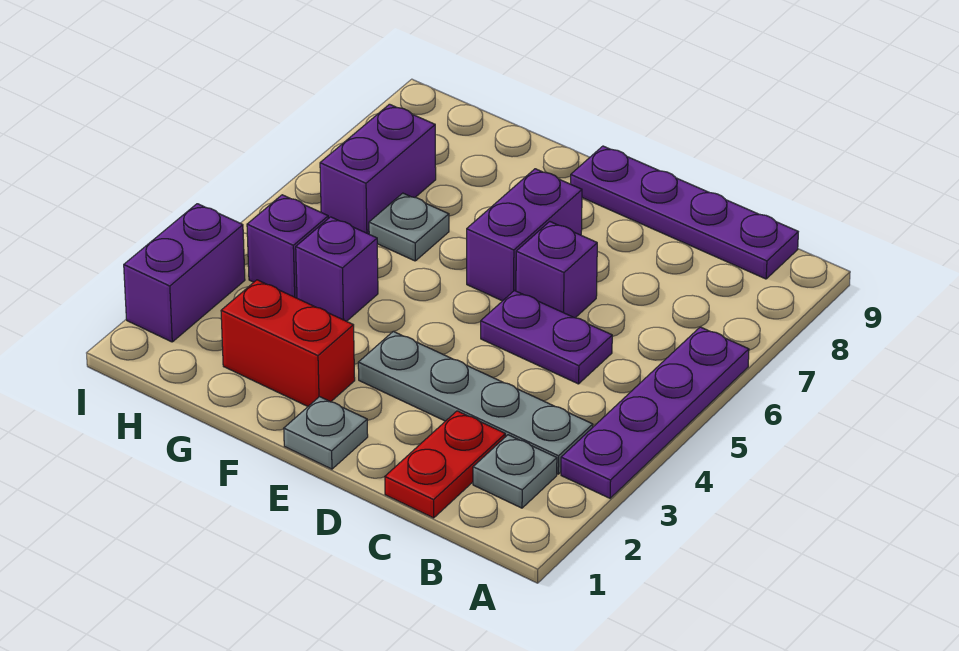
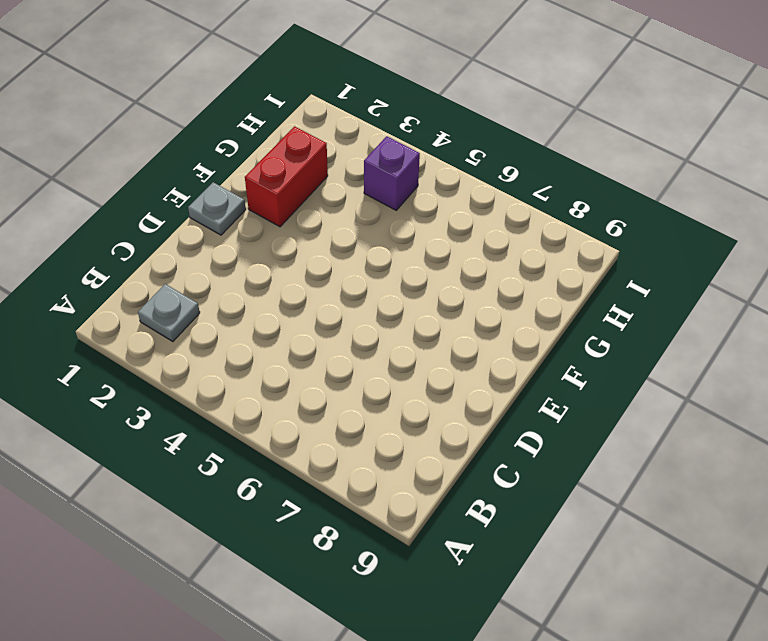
none -> purple 1x4 plate [561,327,749,498]
none -> grey 1x4 plate [358,331,593,474]
none -> purple 1x4 plate [571,146,798,279]

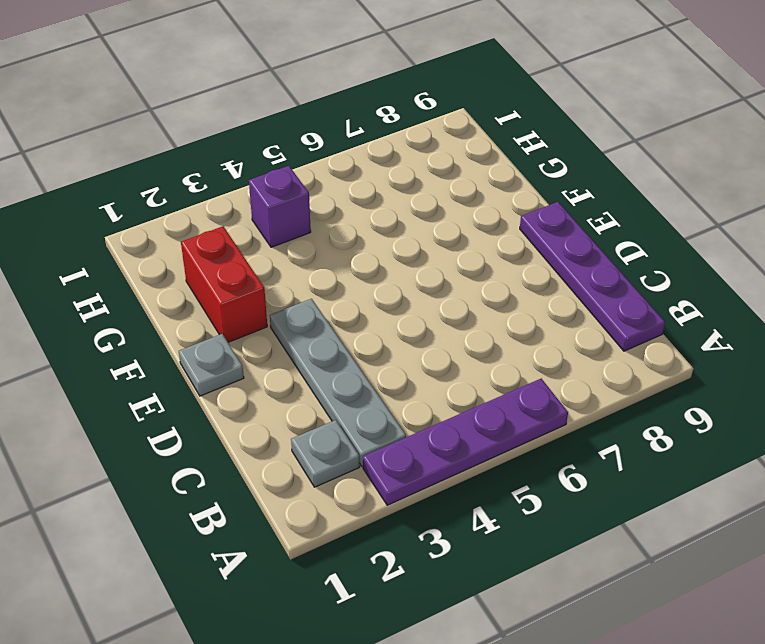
none -> red 1x2 plate [385,411,505,518]
none -> purple 1x2 plate [481,291,612,384]
none -> purple 1x1 brick [516,222,597,318]

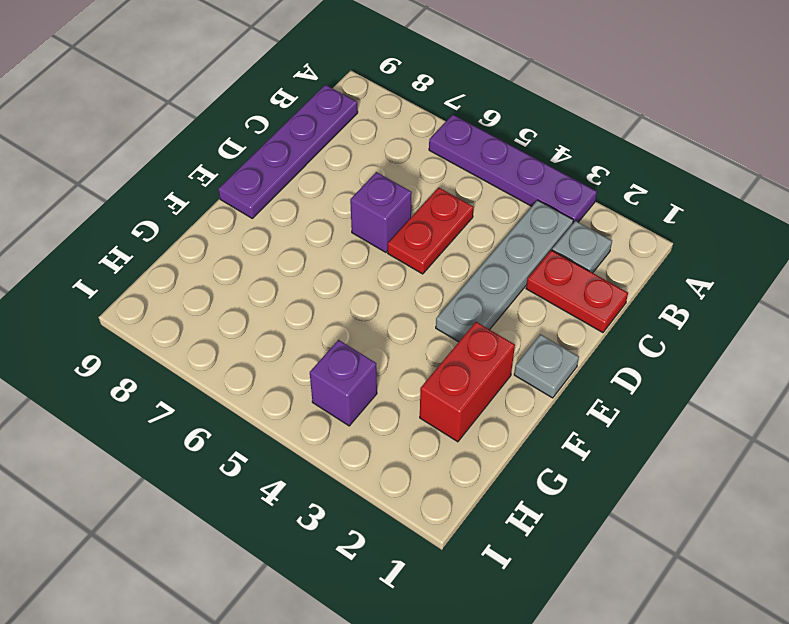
red 1x2 plate [388,188,474,274] -> purple 1x2 plate [481,291,612,384]
none -> purple 1x2 brick [467,169,582,301]
none -> purple 1x1 brick [296,217,378,321]
none -> grey 1x1 plate [369,193,449,261]

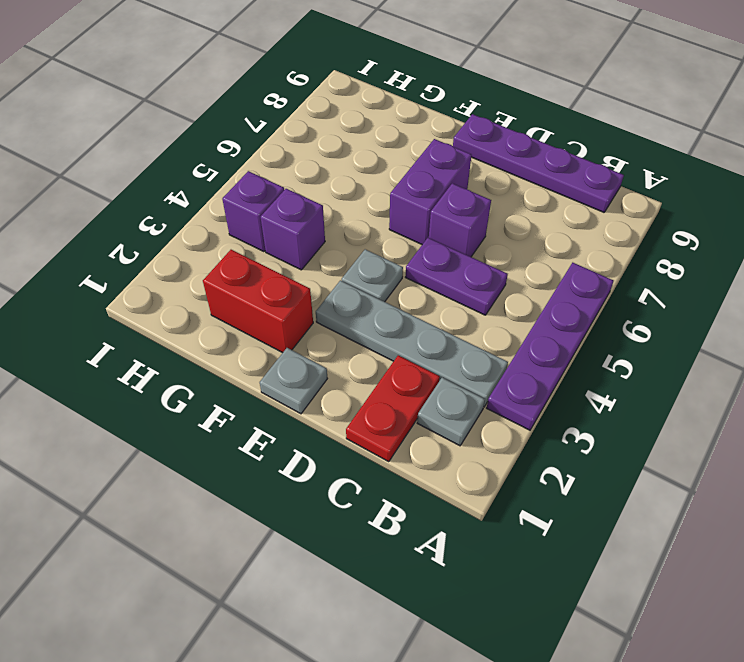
grey 1x1 plate [342,249,403,302] -> grey 1x1 plate moved to [369,193,449,261]
none -> purple 1x2 brick [320,104,436,234]
none -> purple 1x2 brick [124,204,245,342]

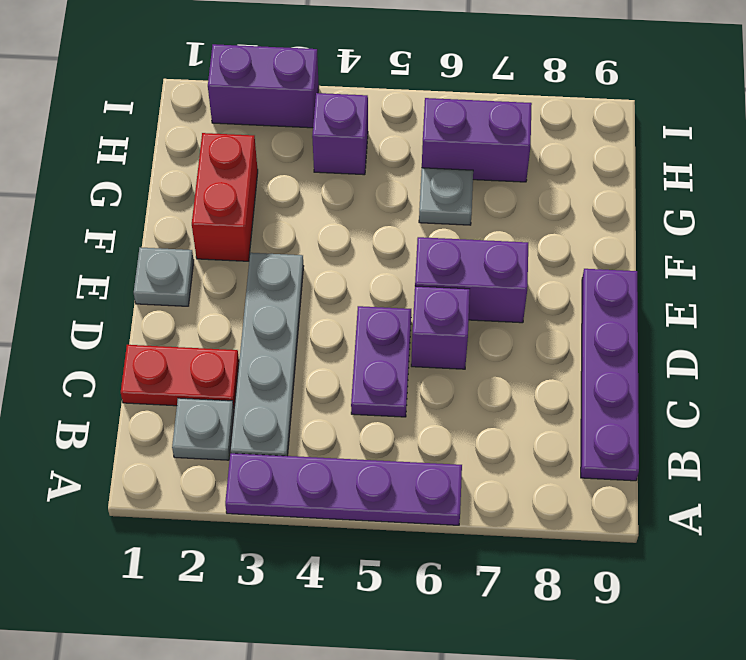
none -> purple 1x1 brick [296,217,378,321]

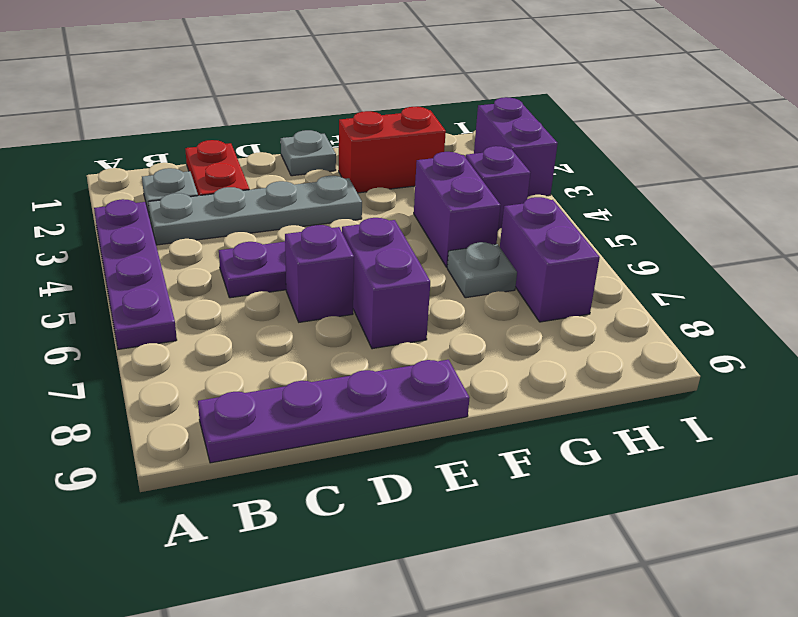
purple 1x2 brick [414,152,501,267] -> purple 1x1 brick [296,217,378,321]

